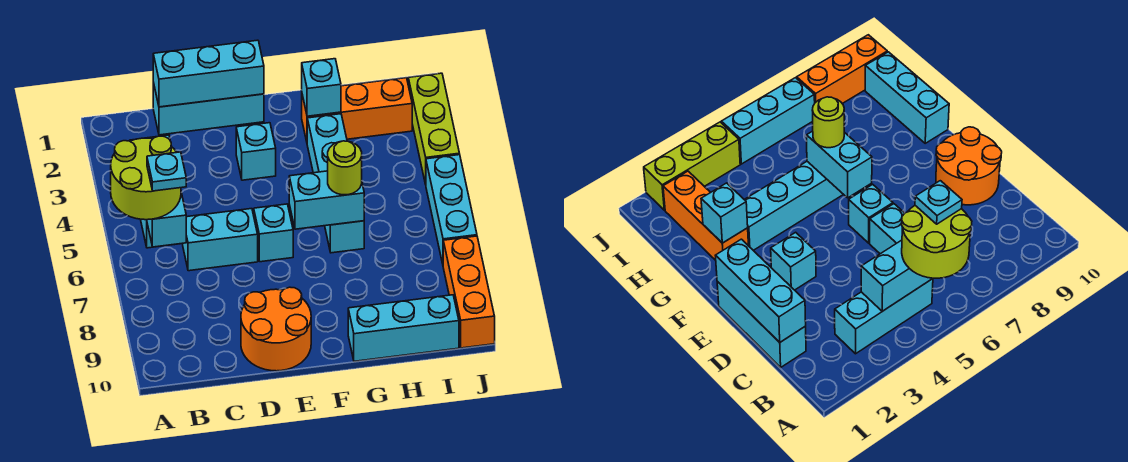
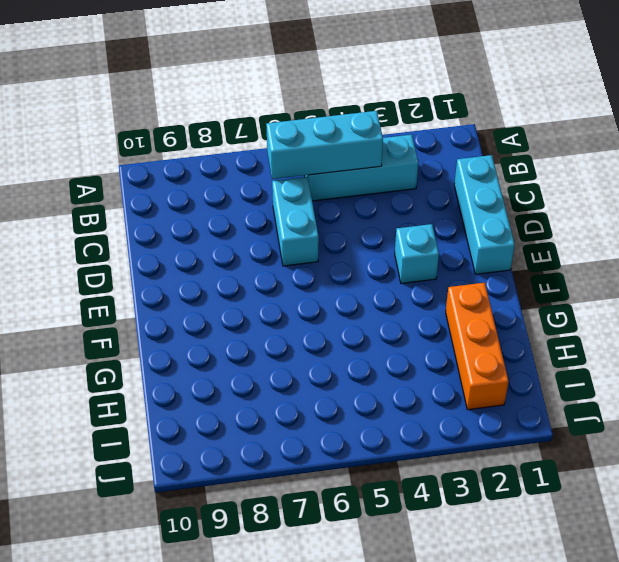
none -> orange 2x2 round brick [241,287,311,371]
none -> cyan 1x1 brick [254,204,293,262]
none -> cyan 1x4 brick [307,114,364,253]

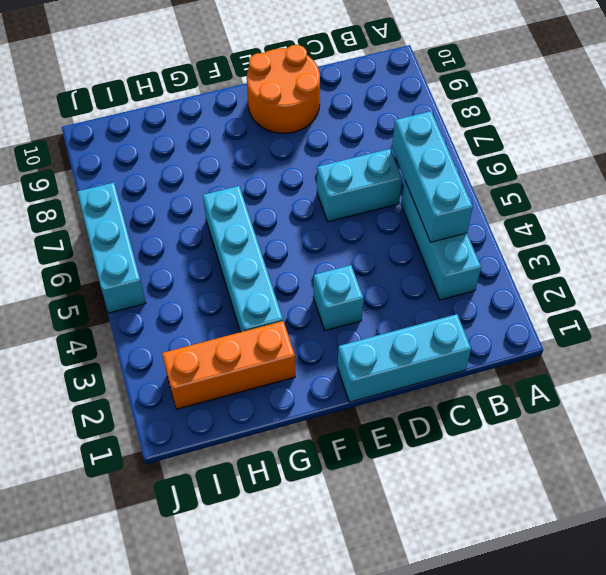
none -> cyan 1x1 brick [254,204,293,262]
none -> cyan 1x3 brick [348,295,459,361]
none -> lime 1x3 brick [408,73,460,184]

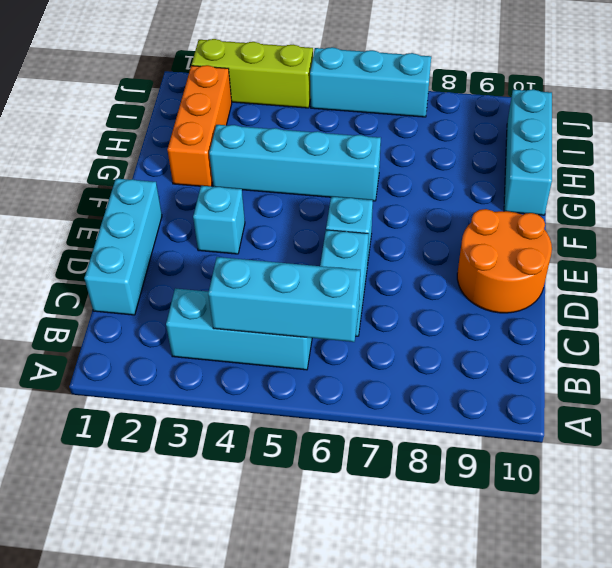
none -> orange 1x3 brick [443,236,495,348]
none -> cyan 1x3 brick [153,40,264,107]
none -> cyan 1x2 brick [289,171,364,229]

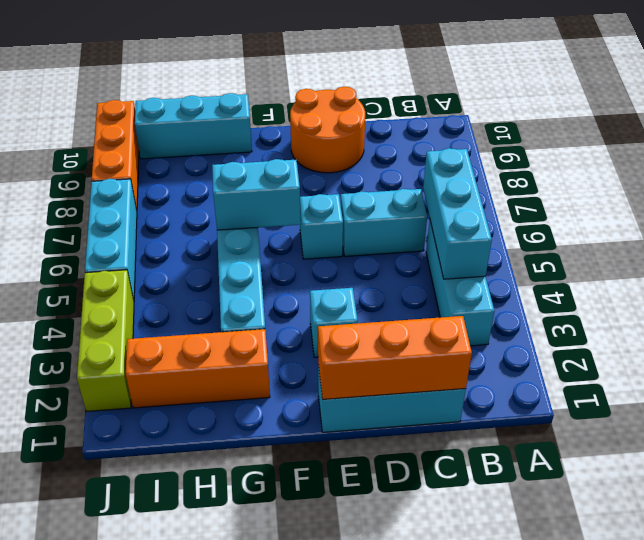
orange 1x3 brick [318,316,472,400] -> cyan 1x3 brick [153,40,264,107]
none -> cyan 1x1 brick [302,59,341,116]
none -> lime 2x2 round brick [111,136,181,220]
none -> lime 1x1 round brick [328,141,362,195]

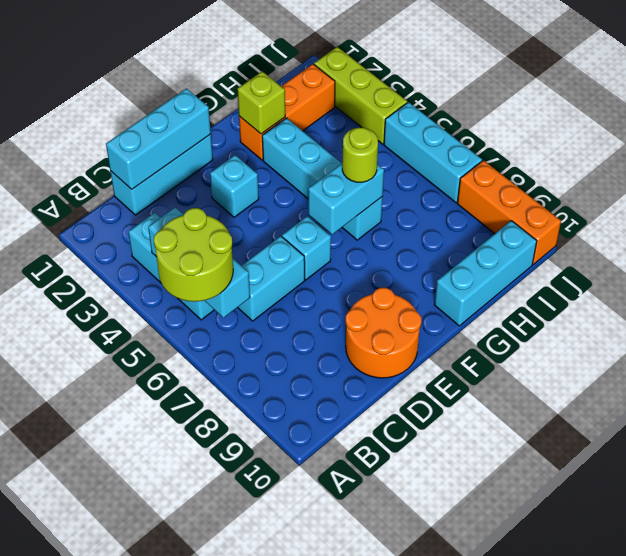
lime 1x1 brick [238,71,285,134] -> cyan 1x1 brick [302,59,341,116]
none -> cyan 1x1 plate [147,152,186,191]

